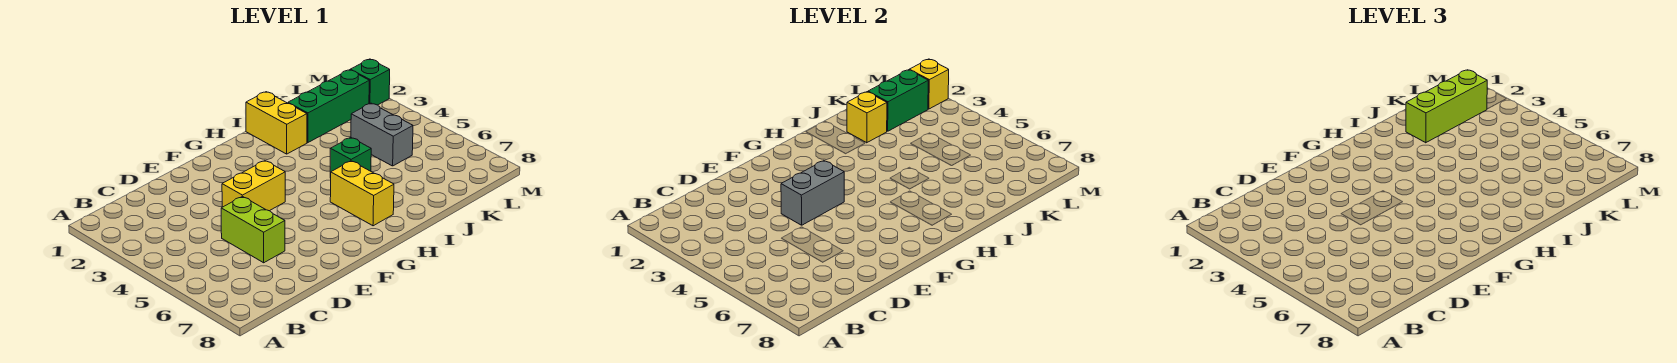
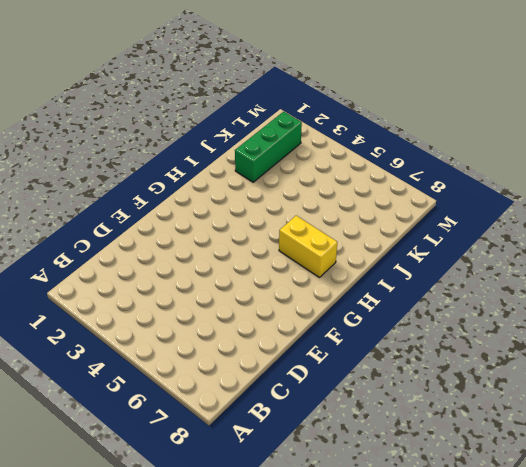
none -> lime 1x2 brick [221,196,285,263]
none -> yellow 1x2 brick [222,161,285,211]
none -> yellow 1x2 brick [246,92,307,154]

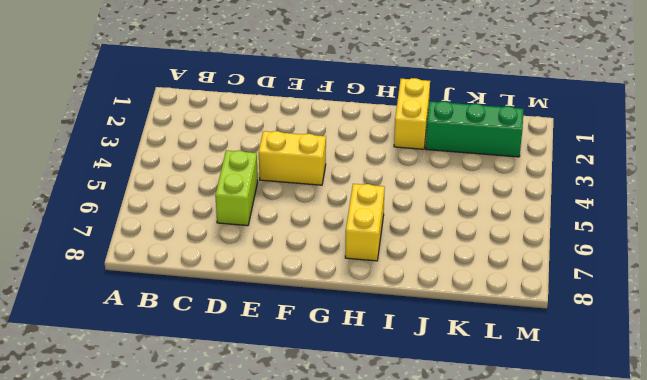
none -> green 1x1 brick [330,137,371,178]
none -> grey 1x2 brick [351,103,413,166]
none -> green 1x1 brick [350,59,390,105]

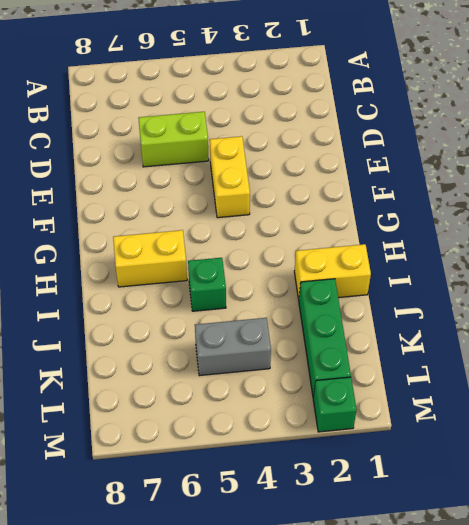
none -> grey 1x2 brick [781,161,844,225]
none -> yellow 1x1 brick [847,92,887,143]
none -> green 1x2 brick [868,70,928,131]

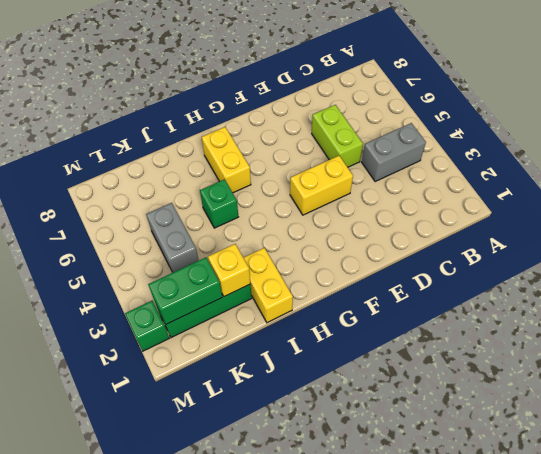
grey 1x2 brick [362,123,426,181] -> grey 1x2 brick moved to [781,161,844,225]
none -> yellow 1x1 brick [909,59,949,109]
none -> lime 1x3 brick [1406,70,1487,143]

